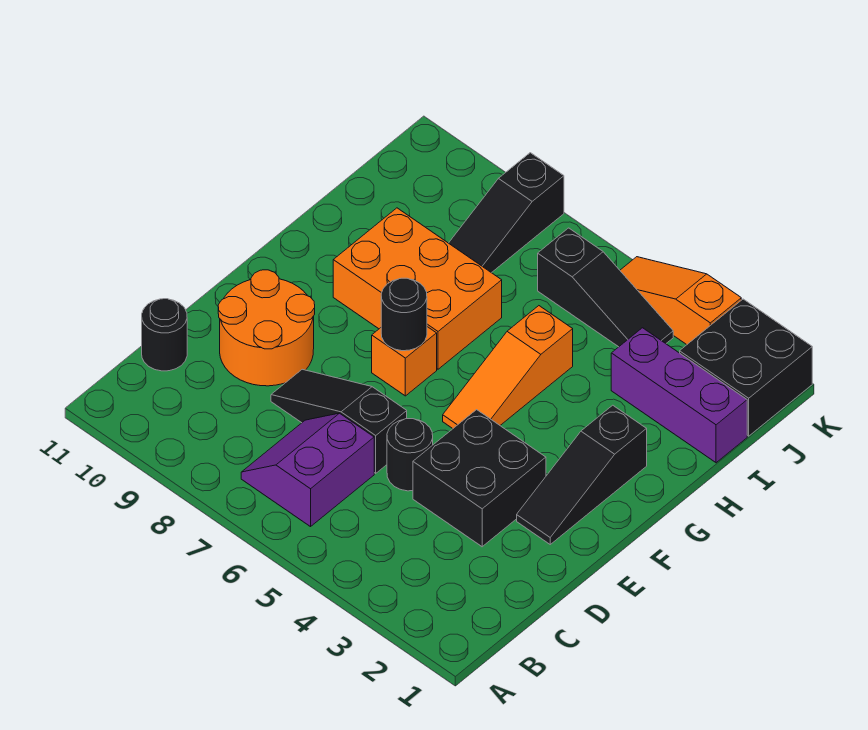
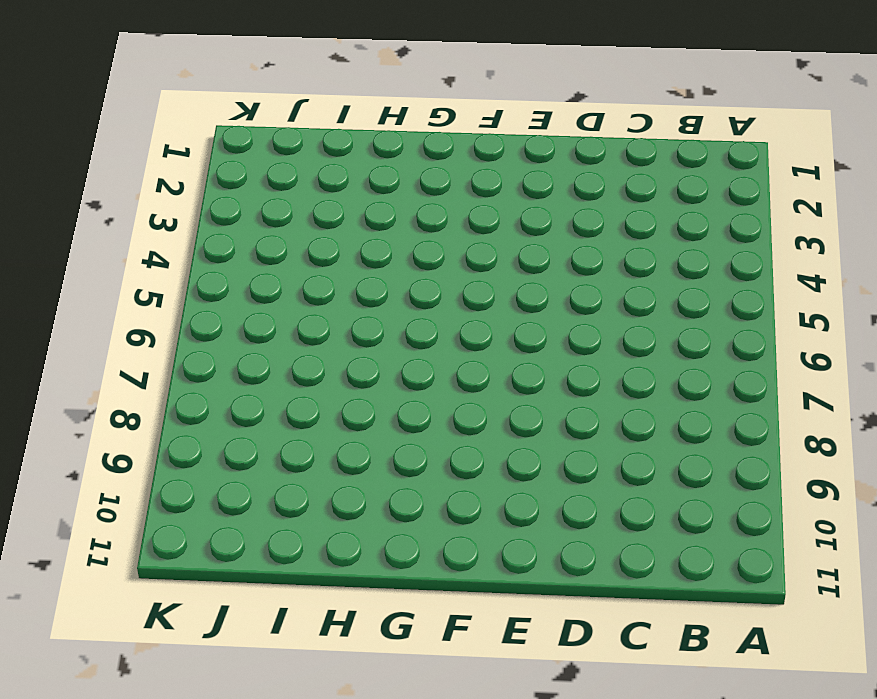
none -> purple 2x2 slope [241,413,374,527]
none -> black 1x1 round brick [142,299,187,371]
none -> black 2x2 brick [413,410,546,547]

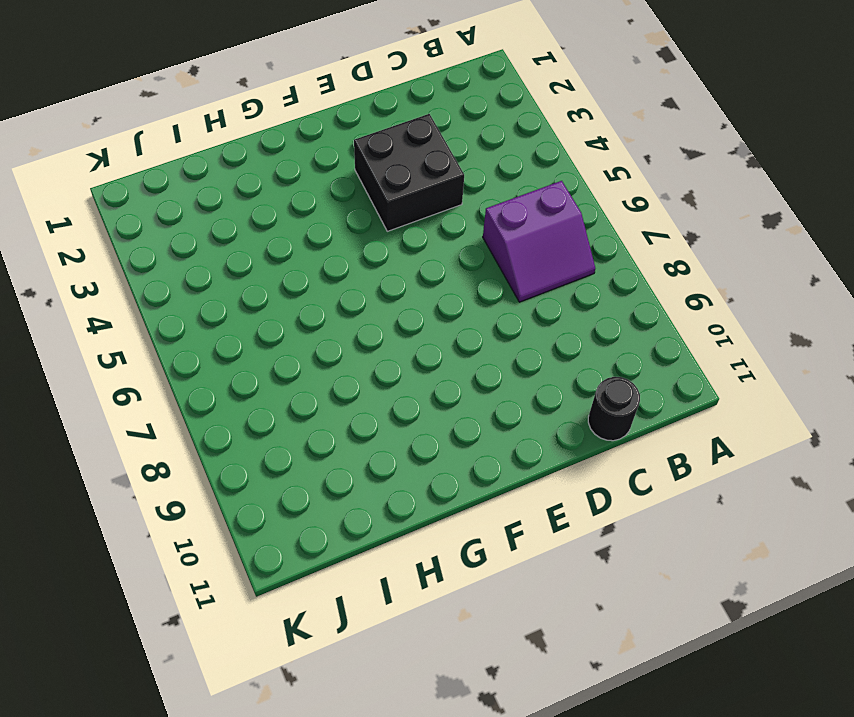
none -> black 1x1 round brick [387,419,433,491]
none -> black 1x3 slope [271,369,407,473]
none -> orange 2x2 round brick [218,270,315,386]

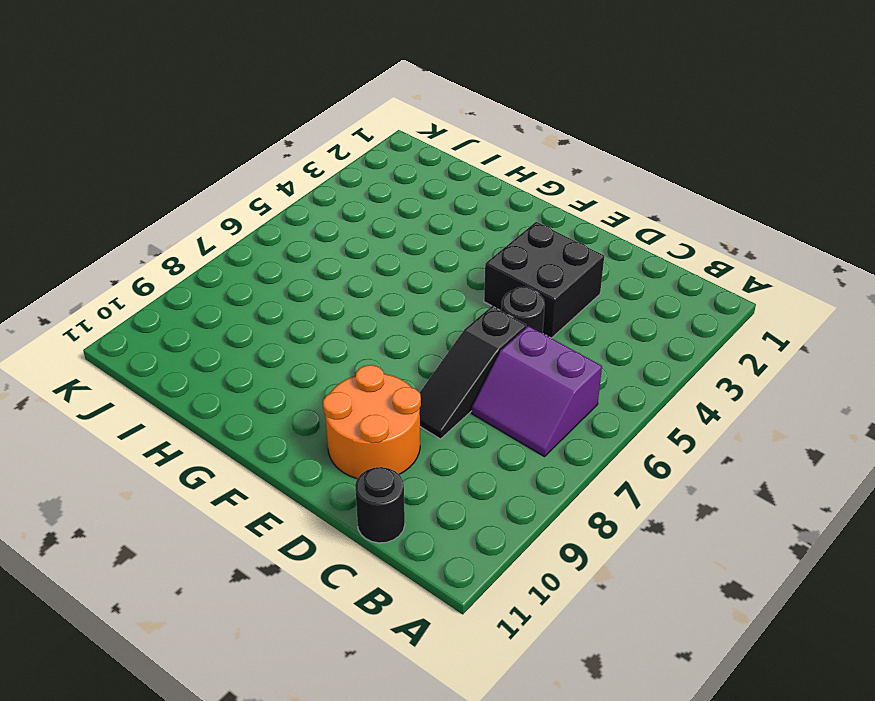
none -> black 1x3 slope [517,405,647,544]
none -> orange 1x3 slope [443,306,573,429]
none -> orange 1x1 brick [372,327,437,396]

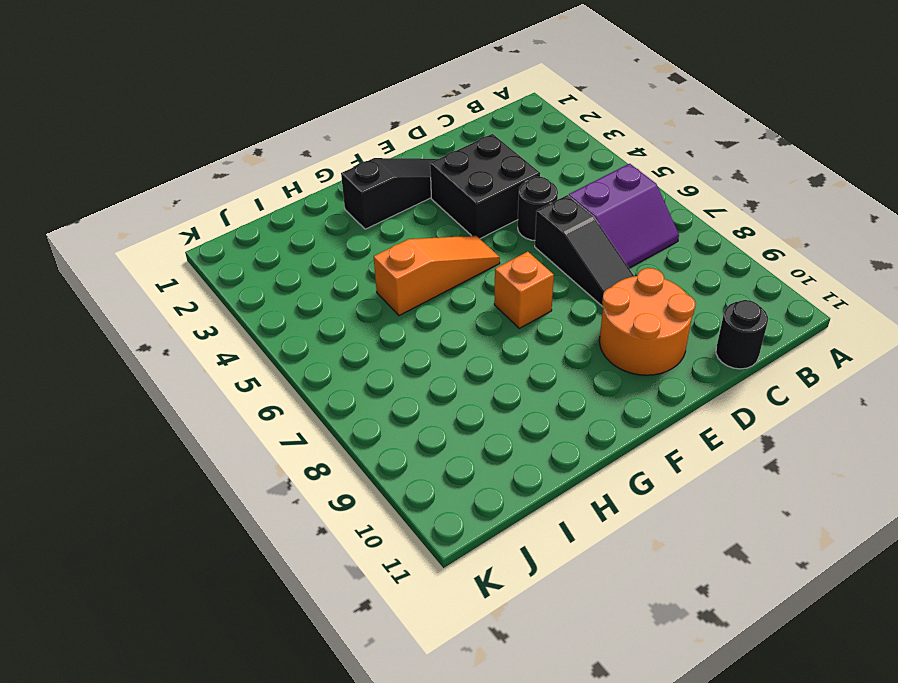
none -> orange 2x3 brick [333,208,502,369]
none -> purple 1x3 brick [611,328,747,463]
none -> black 1x3 slope [449,153,564,273]

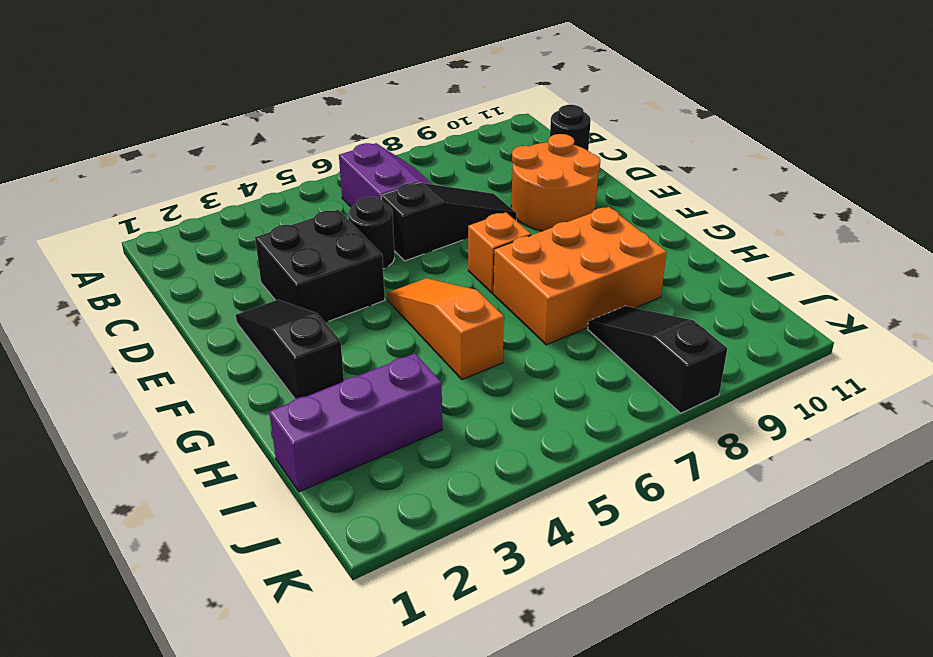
none -> black 2x2 brick [680,299,812,436]
none -> black 1x3 slope [538,228,673,347]
none -> orange 1x3 slope [620,257,741,345]

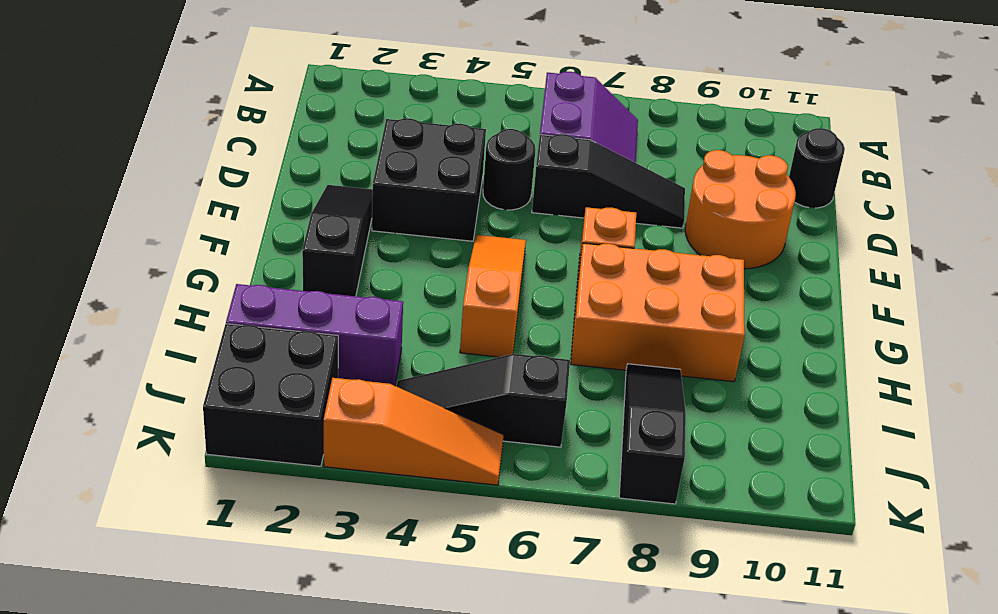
none -> black 1x1 round brick [381,278,427,351]

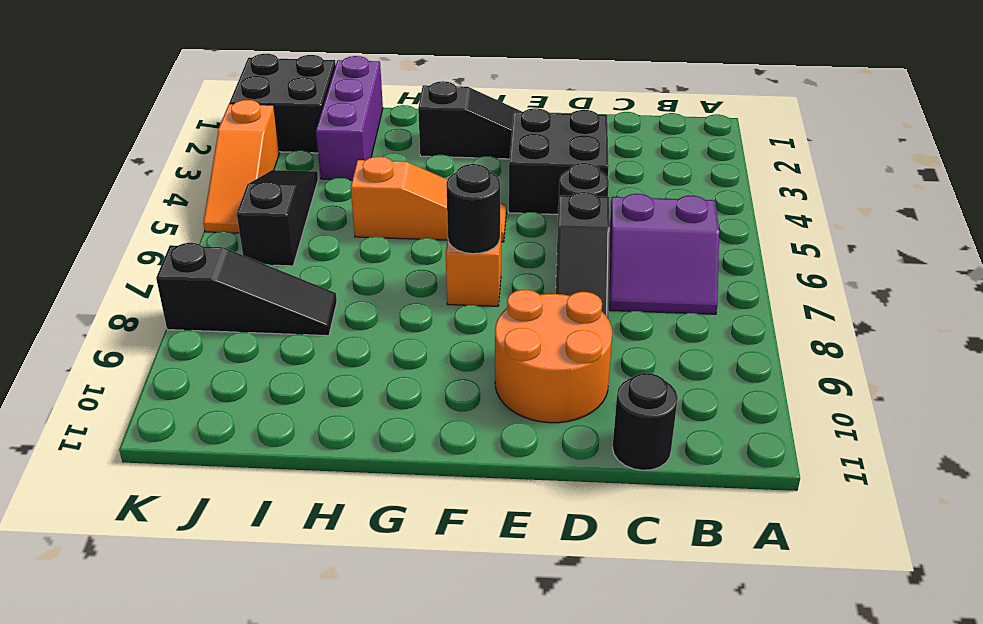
none -> orange 2x3 brick [333,208,502,369]

